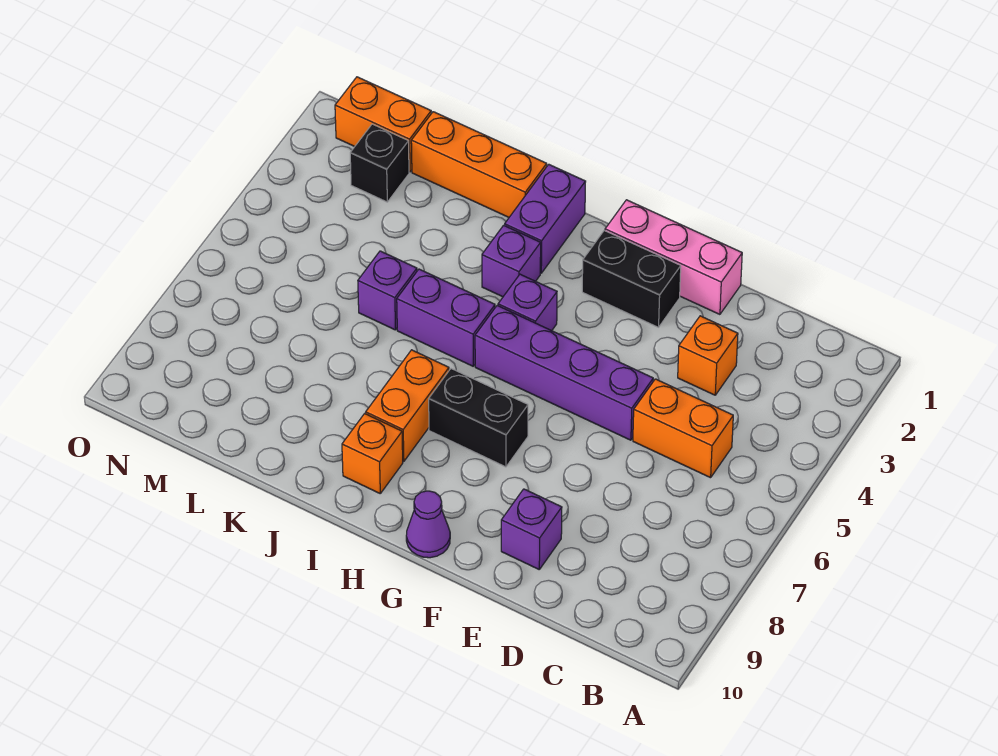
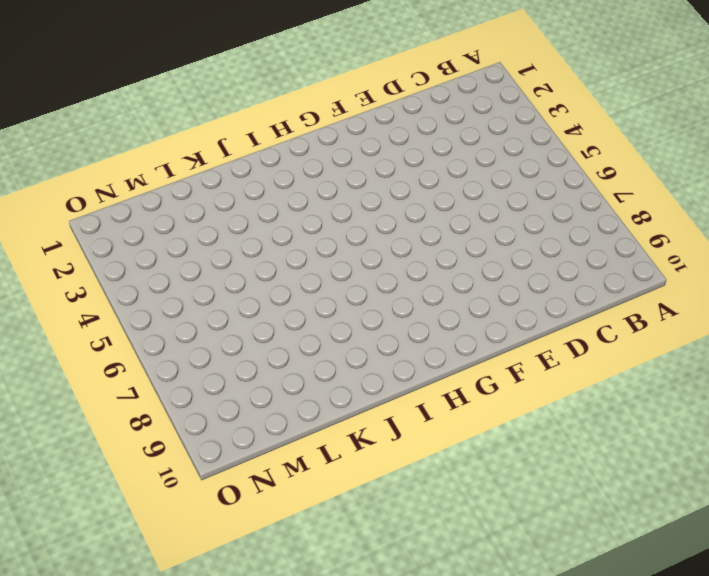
none -> orange 1x2 brick [633,379,733,478]
none -> orange 1x1 brick [678,316,738,395]
none -> pink 1x3 brick [605,200,742,314]

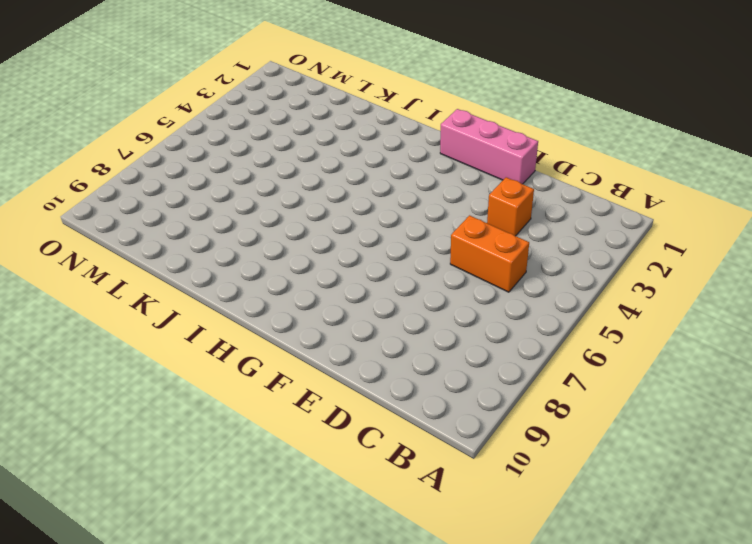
none -> purple 1x4 brick [475,306,653,440]
none -> purple 1x1 brick [501,489,562,569]
none -> black 1x2 brick [582,231,681,327]

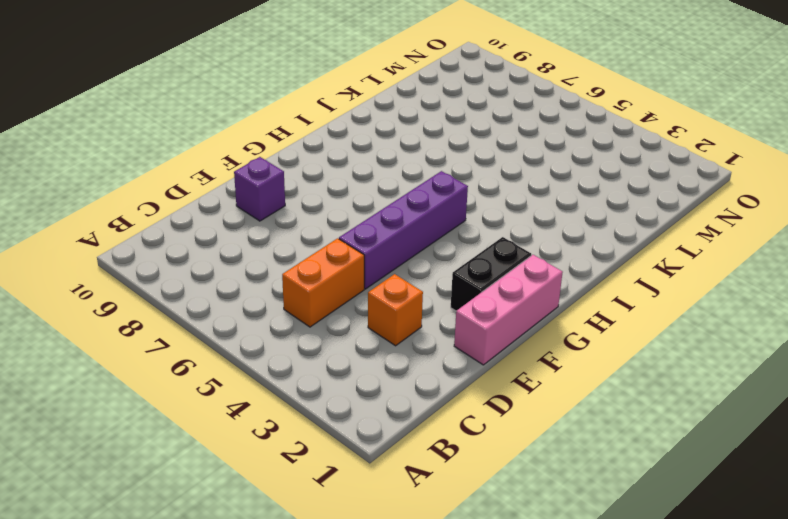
none -> black 1x2 brick [429,369,528,467]
none -> purple 1x1 cone [406,491,450,558]
none -> purple 1x1 brick [498,274,557,331]

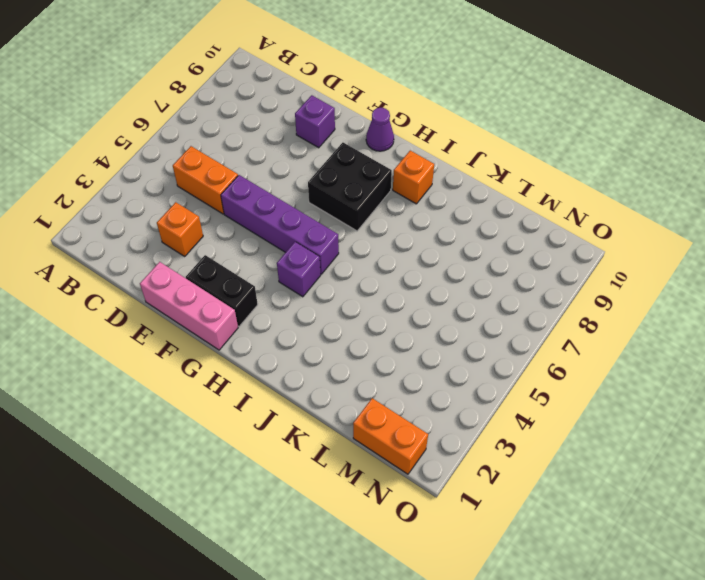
black 2x2 brick [308,143,392,231] -> black 1x2 brick [429,369,528,467]
none -> purple 1x2 brick [505,164,586,273]
none -> purple 1x1 brick [482,225,541,297]
none -> purple 1x2 brick [397,269,495,366]

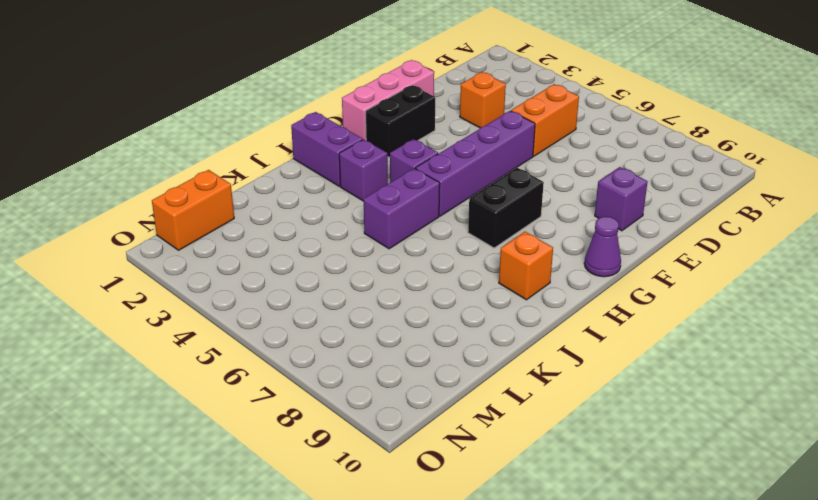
none -> orange 1x2 brick [366,350,449,462]
none -> orange 1x3 brick [411,112,547,217]
none -> purple 1x1 brick [358,251,417,330]

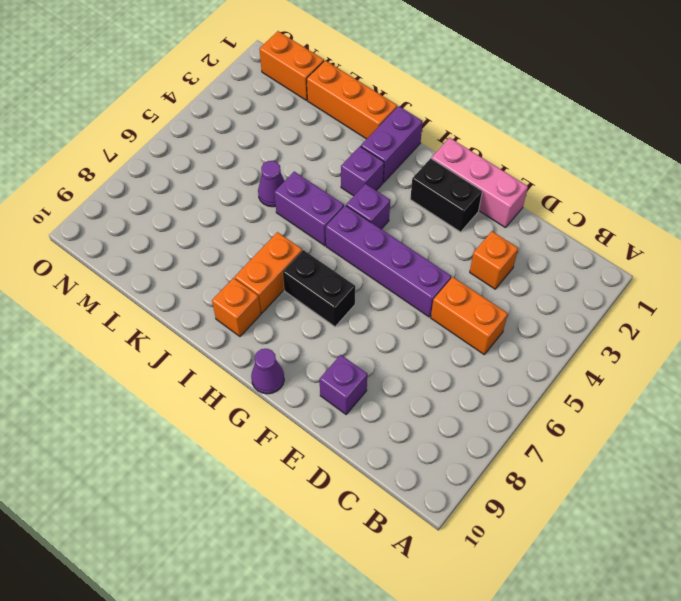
purple 1x1 cone [258,161,284,207] -> purple 1x1 brick [358,251,417,330]
none -> black 1x1 brick [350,124,409,202]

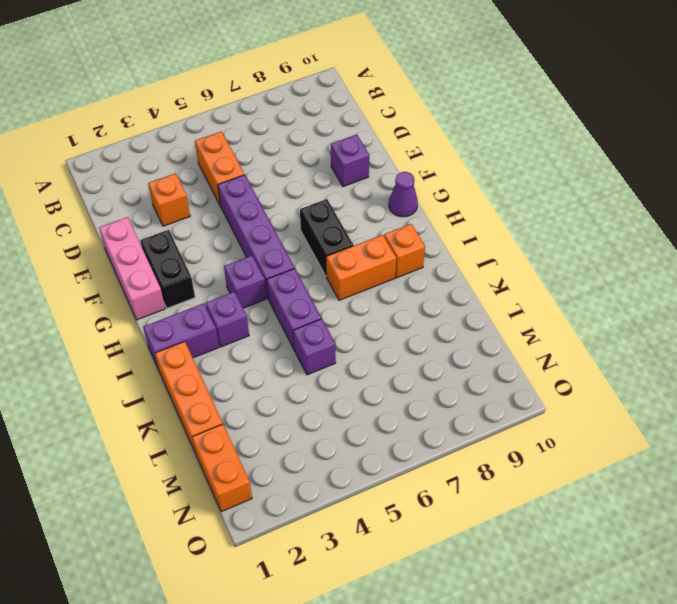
none -> black 1x1 brick [350,124,409,202]

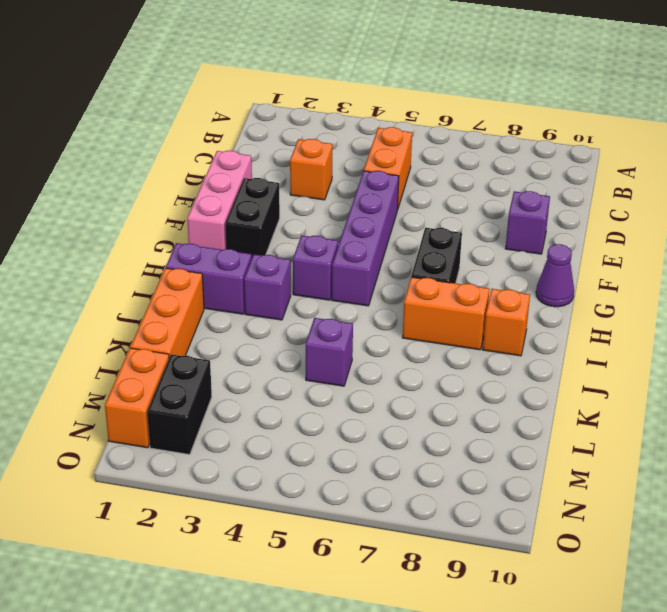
black 1x2 brick [147,354,212,455] -> black 1x1 brick [350,124,409,202]
none -> purple 1x2 brick [397,269,495,366]

